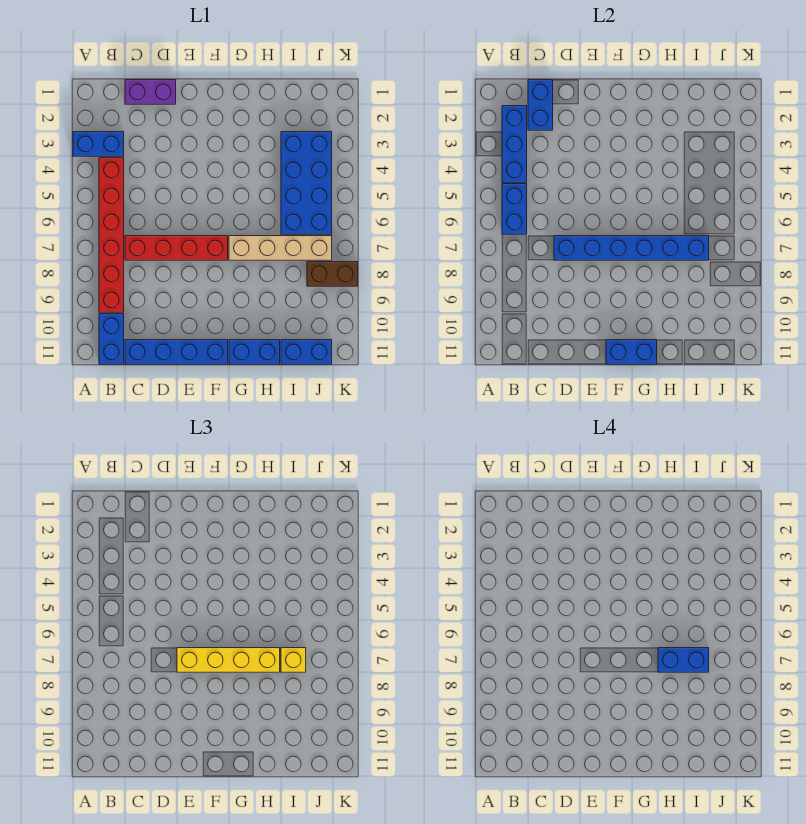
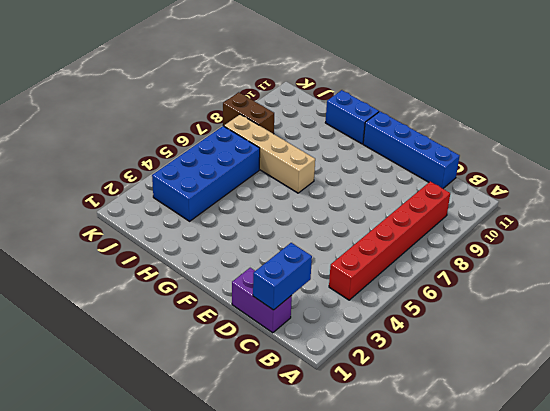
none -> blue 1x2 brick [73,132,124,156]
none -> blue 1x2 brick [99,314,124,364]
none -> red 1x4 brick [125,236,228,260]

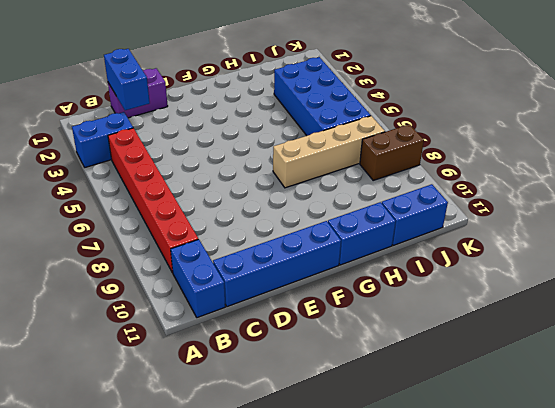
none -> red 1x4 brick [125,236,228,260]
none -> blue 1x3 brick [502,106,527,182]
none -> blue 1x2 brick [502,184,527,234]

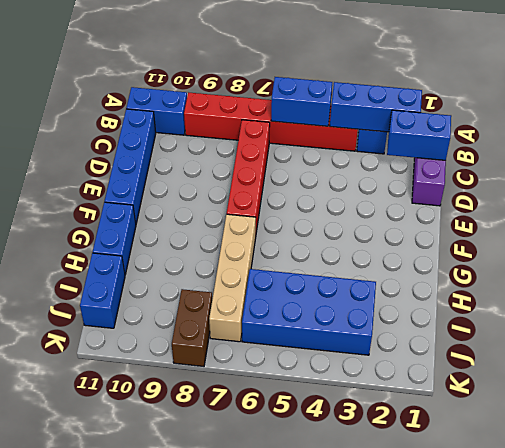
none -> blue 1x6 brick [554,236,709,260]
none -> blue 1x2 brick [606,340,657,364]
none -> yellow 1x4 brick [177,648,280,672]

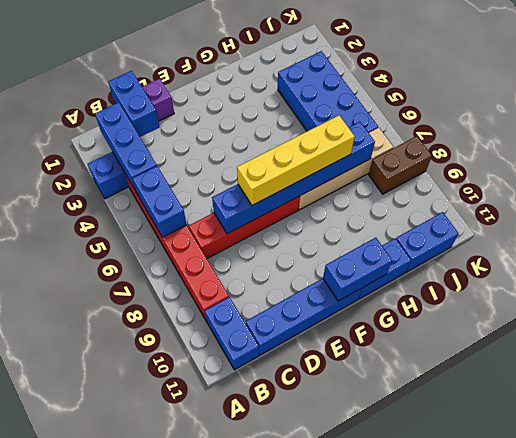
none -> yellow 1x1 brick [281,648,306,672]
none -> blue 1x2 brick [658,648,709,672]

